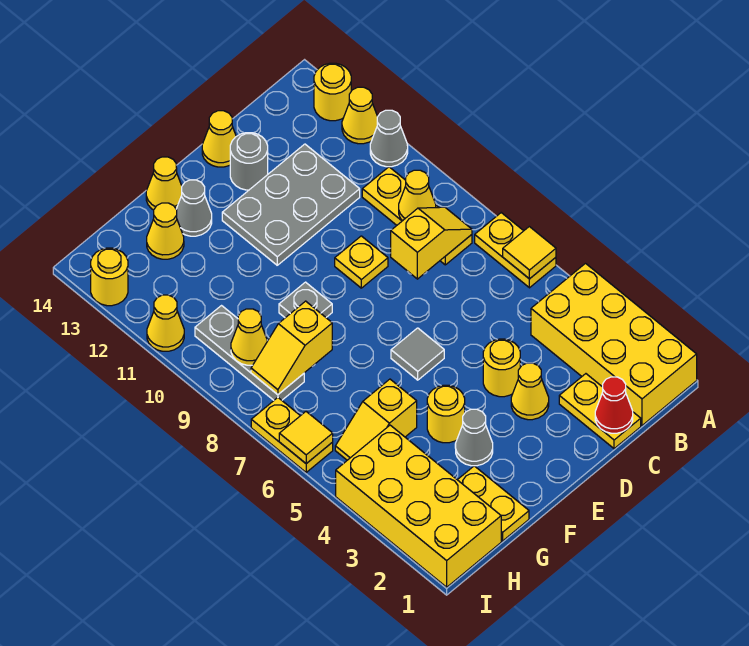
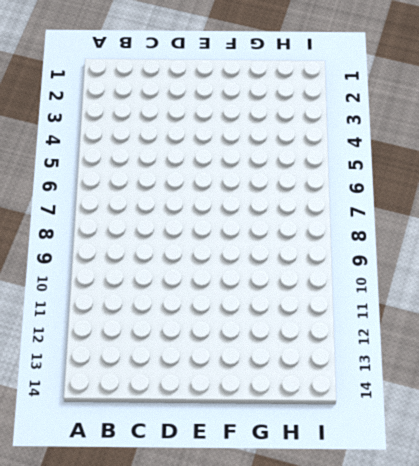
none -> yellow 2x4 brick [531,264,697,425]
none -> yellow 1x2 plate [475,213,556,288]
none -> grey 1x1 cone [370,110,408,167]
none -> yellow 1x1 cone [342,87,378,144]

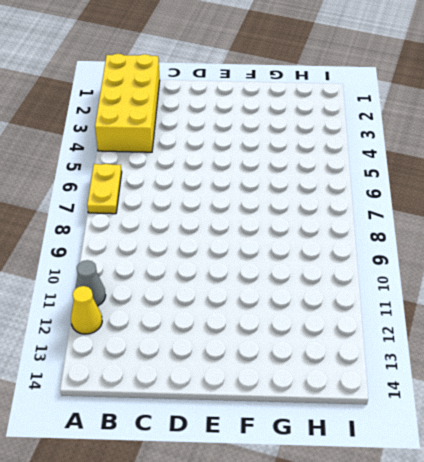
none -> yellow 1x1 round brick [314,63,351,121]
none -> yellow 1x3 plate [362,167,472,265]
none -> yellow 1x2 plate [559,374,641,449]
none -> grey 2x3 plate [222,144,360,265]

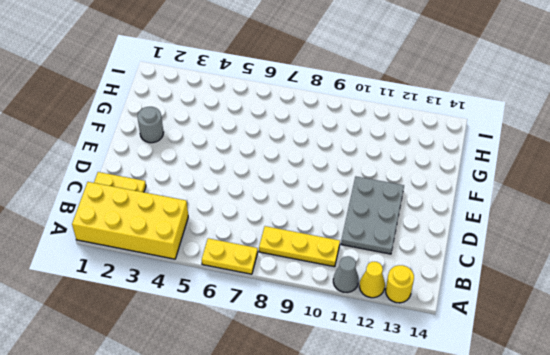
grey 1x1 round brick [137,107,164,143] -> grey 1x1 round brick moved to [230,133,268,190]
none -> yellow 1x1 cone [511,363,549,420]
none -> yellow 1x1 round brick [483,339,520,397]
none -> yellow 1x1 plate [335,236,388,288]
none -> yellow 1x1 cone [202,111,236,167]

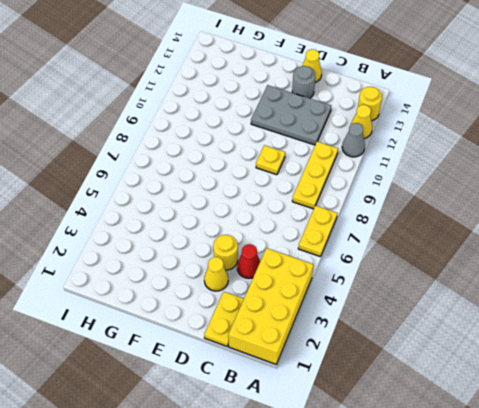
red 1x1 cone [237,244,260,278] -> red 1x1 cone moved to [595,377,633,433]
none -> grey 1x1 tile [391,328,444,380]
none -> grey 1x1 cone [455,409,493,466]
none -> yellow 1x1 round brick [427,385,465,443]
none -> grey 1x1 plate [279,282,332,318]

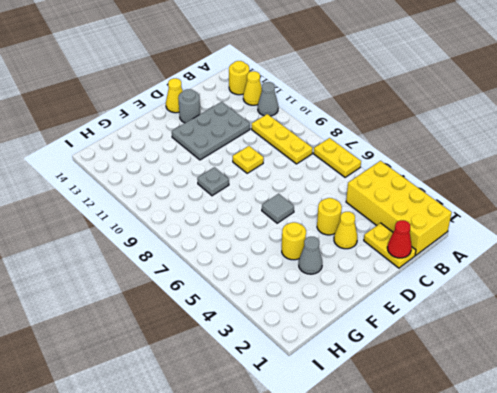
none -> grey 1x1 cone [176,180,212,236]
none -> yellow 1x1 cone [146,157,182,210]
none -> yellow 1x2 plate [458,466,529,541]
none -> yellow 1x2 slope [335,379,417,460]

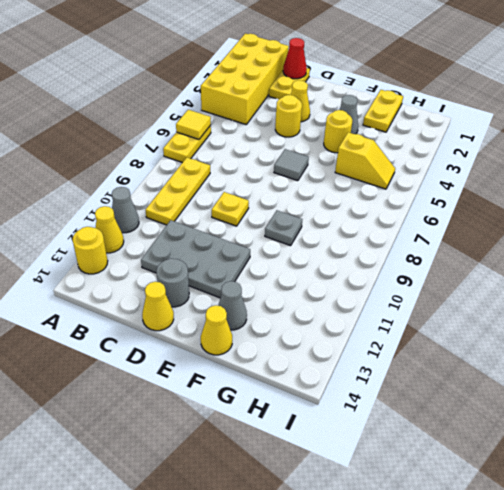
none -> yellow 1x1 cone [147,203,184,259]
none -> yellow 2x4 brick [336,425,501,587]
none -> grey 1x3 plate [195,306,304,400]
none -> yellow 1x2 plate [251,398,333,472]

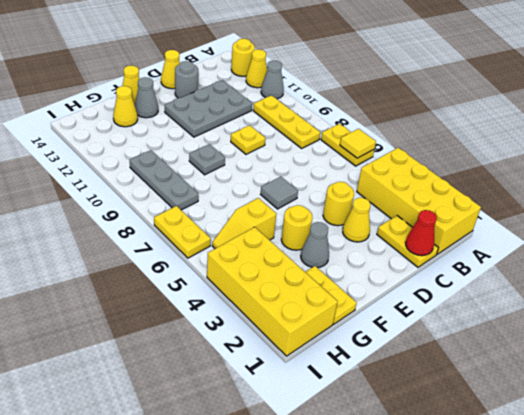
none -> yellow 1x1 cone [147,295,184,351]
none -> yellow 1x1 round brick [91,248,128,306]
none -> yellow 1x2 slope [391,207,472,279]
none -> yellow 1x1 cone [399,170,436,221]

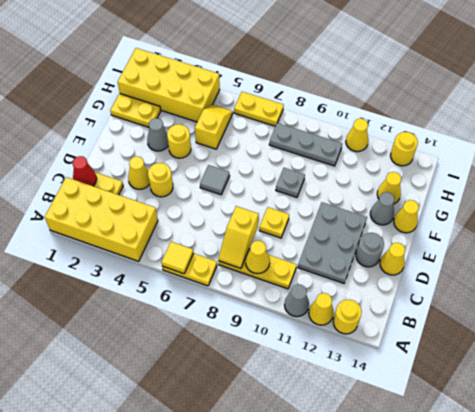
none -> yellow 1x2 slope [251,301,332,395]
none -> yellow 1x1 cone [231,309,268,365]
none -> yellow 1x1 tile [279,412,333,464]

